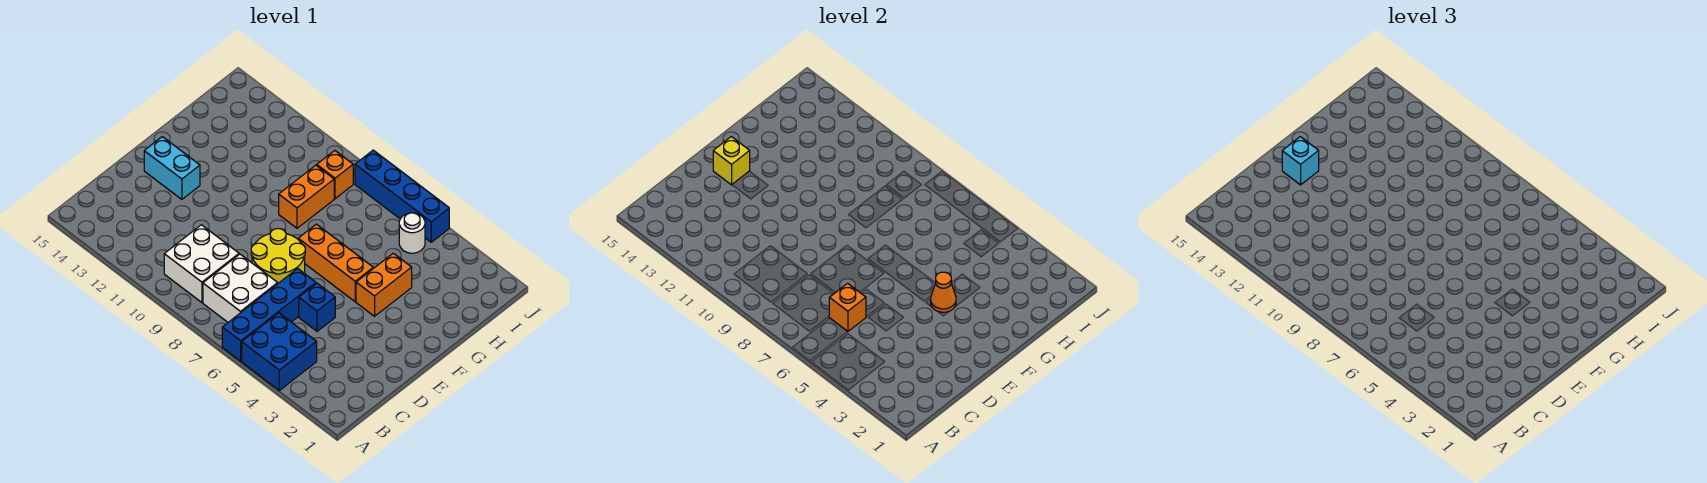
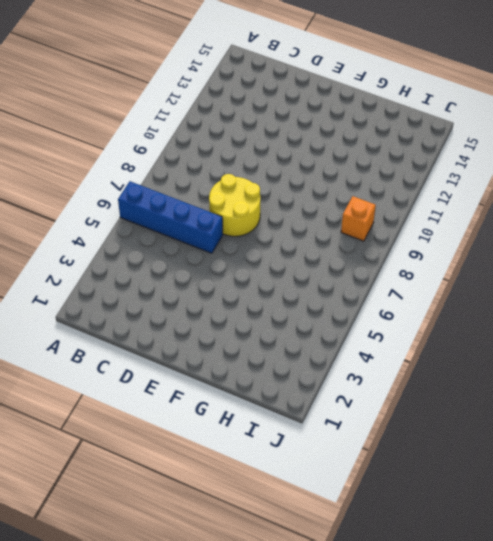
none -> blue 2x2 brick [242,313,317,390]
none -> white 2x2 brick [203,254,278,322]
none -> white 2x2 brick [164,225,239,302]

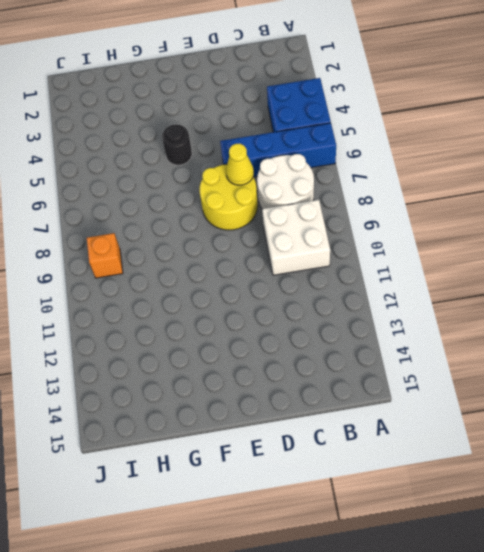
white 2x2 round brick [257,154,314,209] -> white 2x2 brick [203,254,278,322]
yellow 1x1 cone [226,144,254,185] -> none
black 1x1 round brick [162,124,192,165] -> orange 1x3 brick [298,224,373,302]
none -> blue 1x1 brick [299,283,335,331]
none -> cyan 1x2 brick [144,137,200,199]
none -> orange 1x2 brick [356,253,412,316]

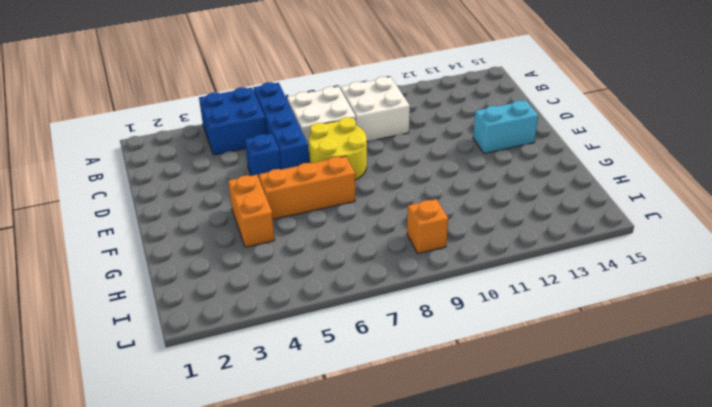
none -> orange 1x2 brick [279,165,334,228]
none -> white 1x1 round brick [399,213,425,253]
none -> blue 1x4 brick [355,150,449,242]

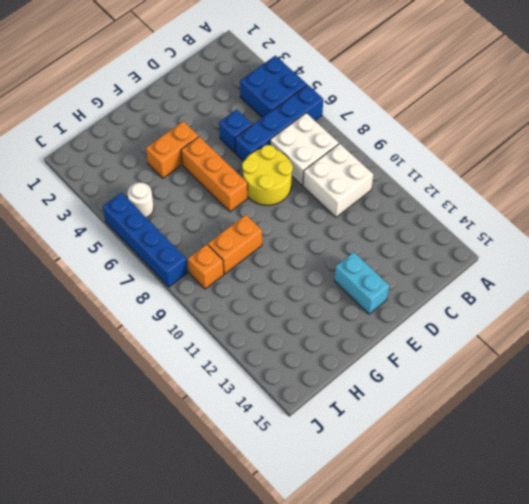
none -> orange 1x1 brick [829,283,866,332]
none -> yellow 1x1 brick [713,137,750,185]
none -> orange 1x1 cone [931,272,956,312]

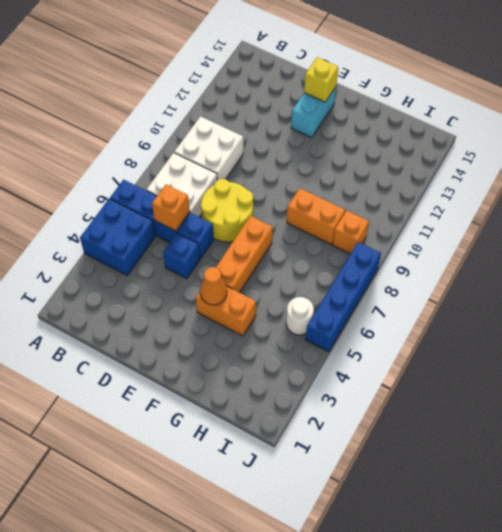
none -> cyan 1x1 brick [1282,137,1319,185]

